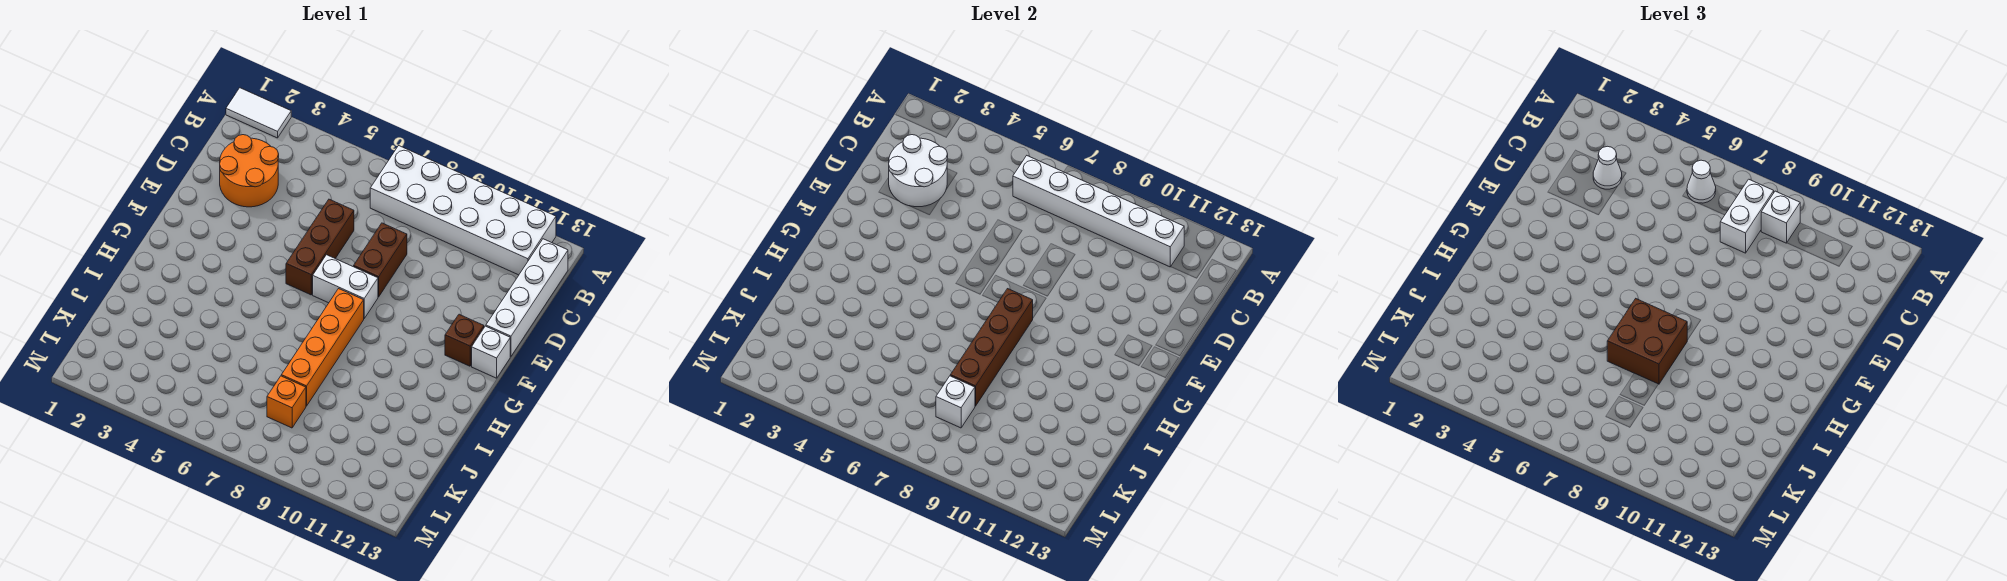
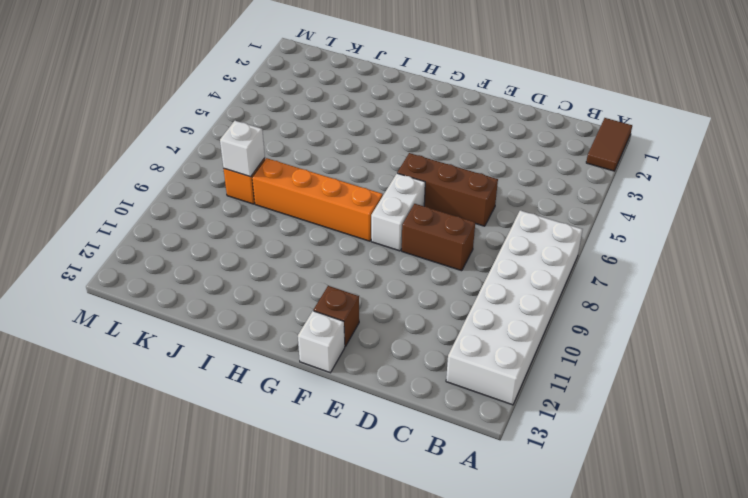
brown 1x2 tile [586,118,632,171] -> white 1x2 tile [226,88,291,138]
none -> white 1x4 brick [486,239,568,356]
none -> orange 2x2 round brick [220,135,279,207]
none -> white 1x6 brick [1013,156,1184,267]

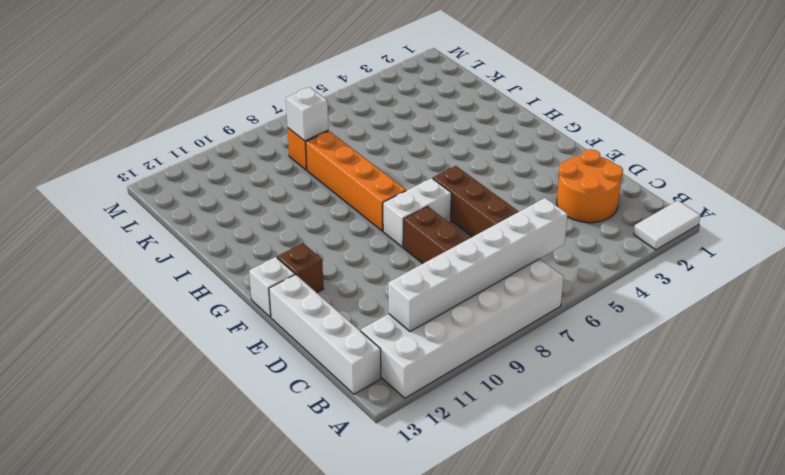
none -> white 2x2 round brick [889,135,948,207]
none -> brown 1x4 brick [950,289,1033,406]
none -> white 1x1 cone [1687,160,1716,203]

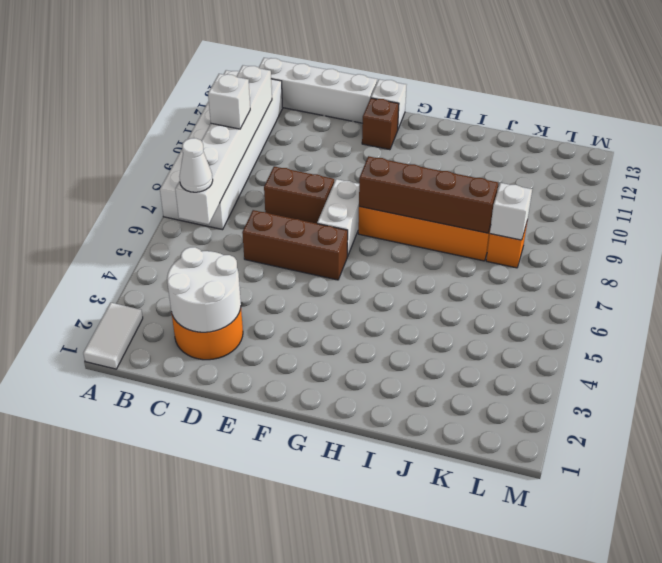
none -> white 1x2 brick [1720,179,1774,253]
none -> white 1x1 cone [1593,146,1622,189]
none -> brown 2x2 brick [1607,299,1687,384]

